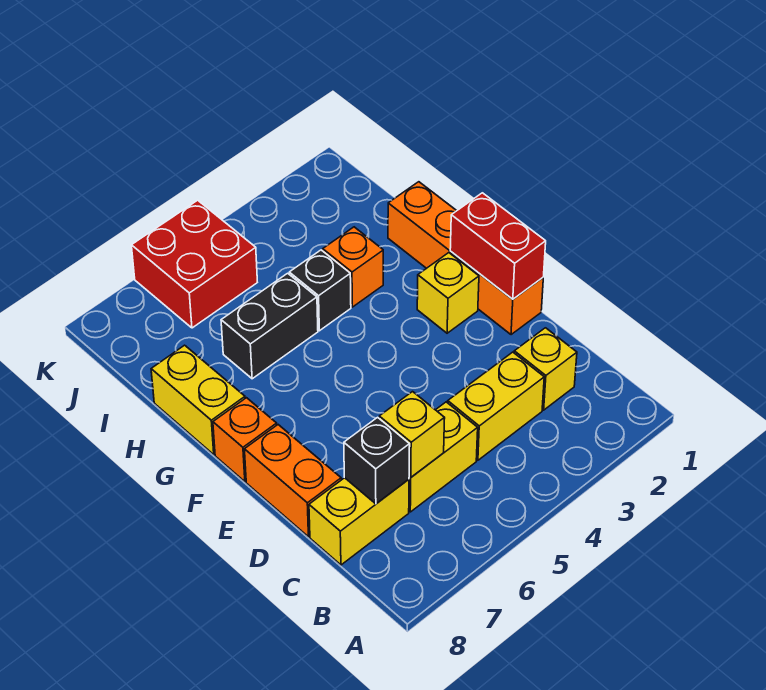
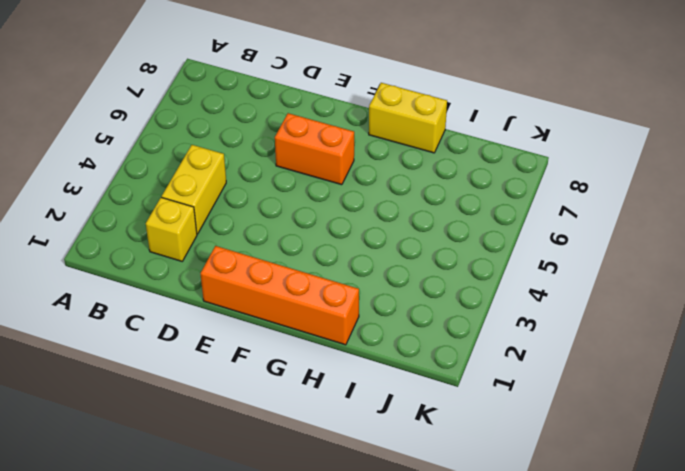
orange 1x2 brick [275,113,354,185] -> orange 1x2 brick moved to [245,425,341,537]
none -> yellow 1x2 brick [409,402,478,512]
none -> yellow 1x2 brick [309,478,409,565]
none -> yellow 1x1 brick [417,253,479,333]

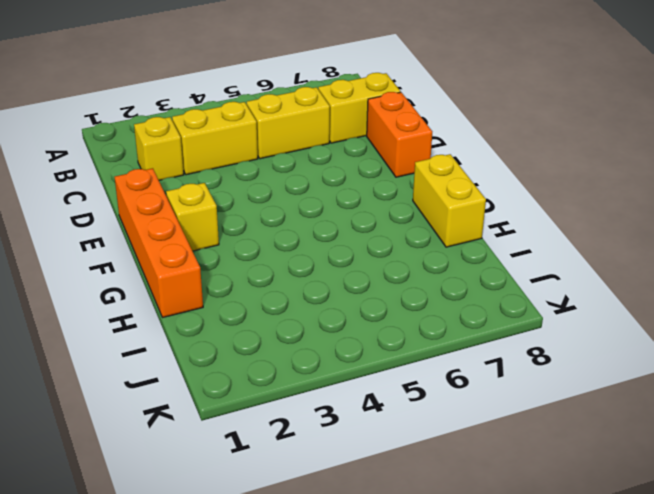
none -> orange 1x1 brick [213,398,277,482]
none -> orange 1x1 brick [323,227,383,307]
none -> black 1x1 brick [289,250,351,331]

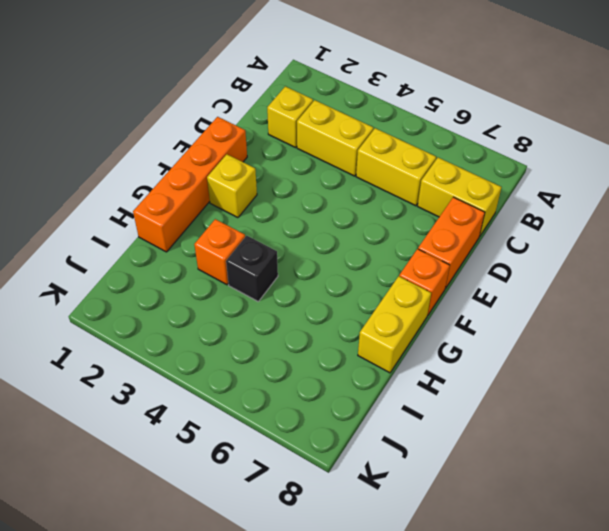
none -> black 1x2 brick [221,273,318,379]
none -> red 2x2 brick [131,200,257,328]
none -> yellow 1x1 brick [379,392,445,477]

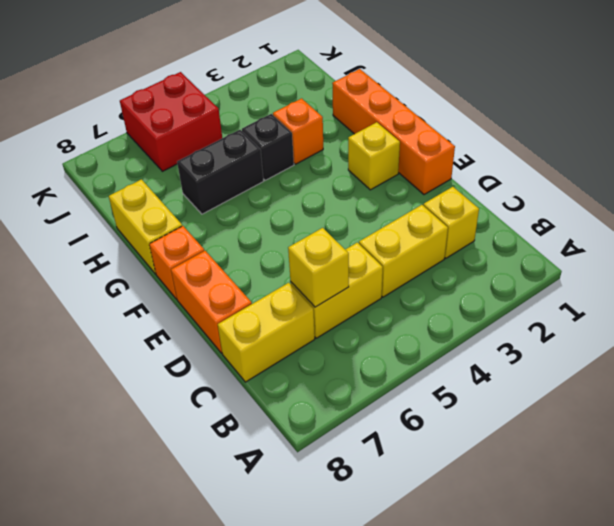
none -> black 1x1 brick [344,417,410,504]
none -> red 1x2 brick [450,193,546,299]

